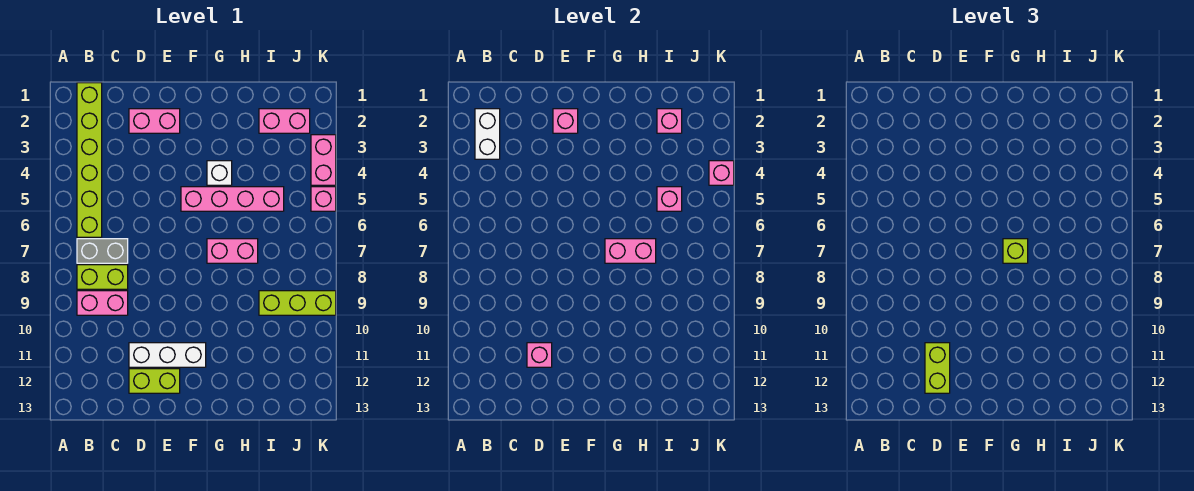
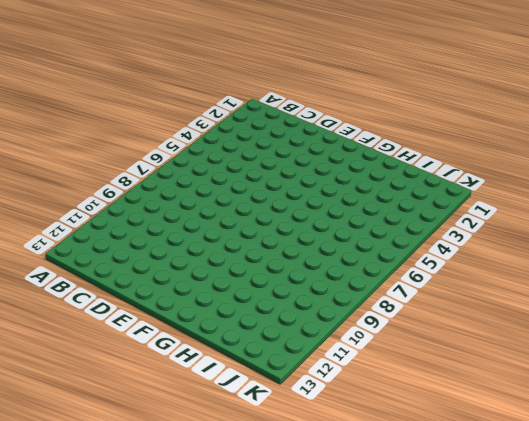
none -> lime 1x6 brick [77,83,102,237]
none -> grey 1x2 brick [77,239,128,263]
none -> lime 1x2 brick [77,265,128,289]

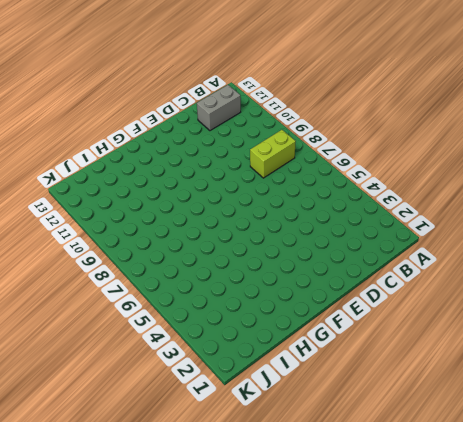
grey 1x2 brick [197,85,241,131] -> grey 1x2 brick moved to [77,239,128,263]
none -> lime 1x6 brick [77,83,102,237]
none -> pink 1x2 brick [77,291,128,315]
none -> pink 1x2 brick [129,109,180,133]

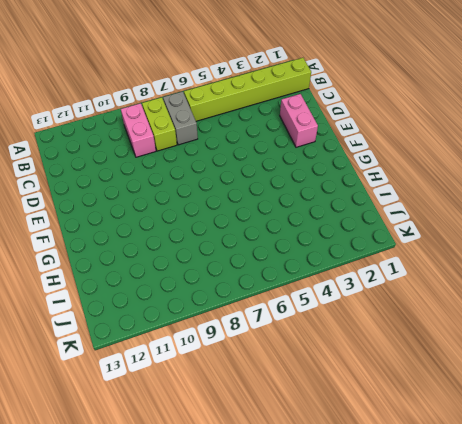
none -> white 1x3 brick [129,343,206,367]
none -> lime 1x2 brick [129,369,180,393]
none -> pink 1x4 brick [181,187,284,211]

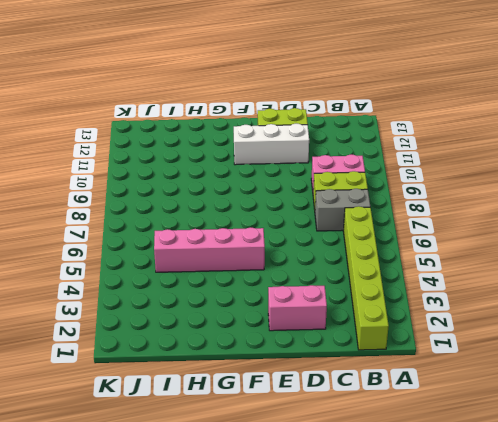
none -> white 1x1 brick [207,161,232,185]
none -> pink 1x2 brick [207,239,258,263]
none -> pink 1x2 brick [259,109,310,133]

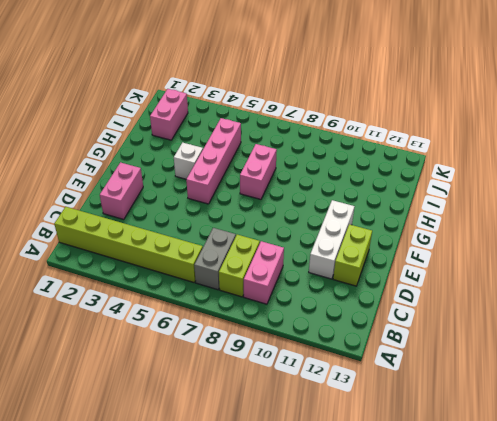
none -> lime 1x3 brick [259,291,336,315]
none -> pink 1x2 brick [311,135,336,185]
none -> pink 1x1 brick [311,187,336,211]

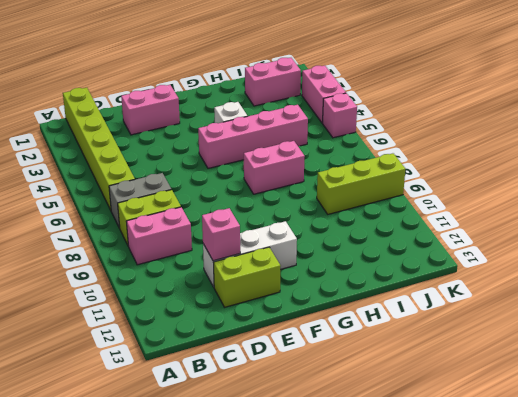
none -> white 1x2 brick [475,109,500,159]
none -> pink 1x1 brick [553,109,578,133]
none -> pink 1x2 brick [605,239,656,263]

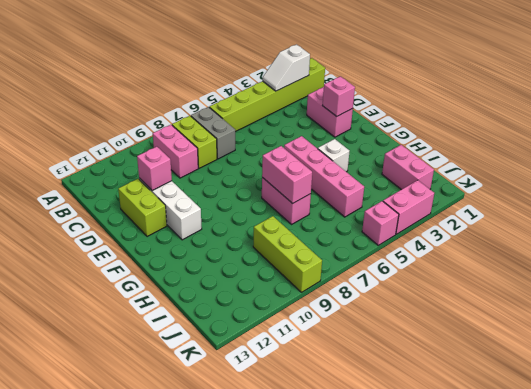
white 1x2 slope [263,44,310,91] -> white 1x2 brick [475,109,500,159]
none -> pink 1x1 brick [657,109,682,133]
none -> pink 1x1 brick [657,187,682,211]
none -> pink 1x1 brick [709,161,734,185]

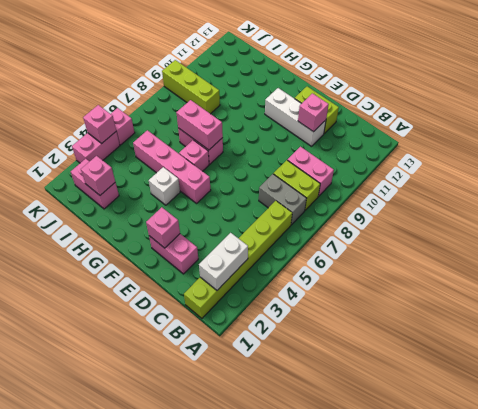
pink 1x1 brick [179,140,209,171] -> pink 1x1 brick moved to [657,187,682,211]
none -> lime 1x2 brick [925,343,950,393]
none -> lime 1x1 brick [1003,239,1028,263]

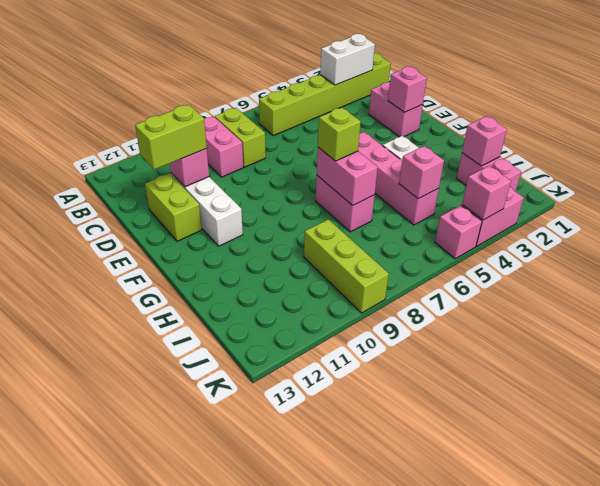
none -> grey 1x2 brick [77,239,128,263]

